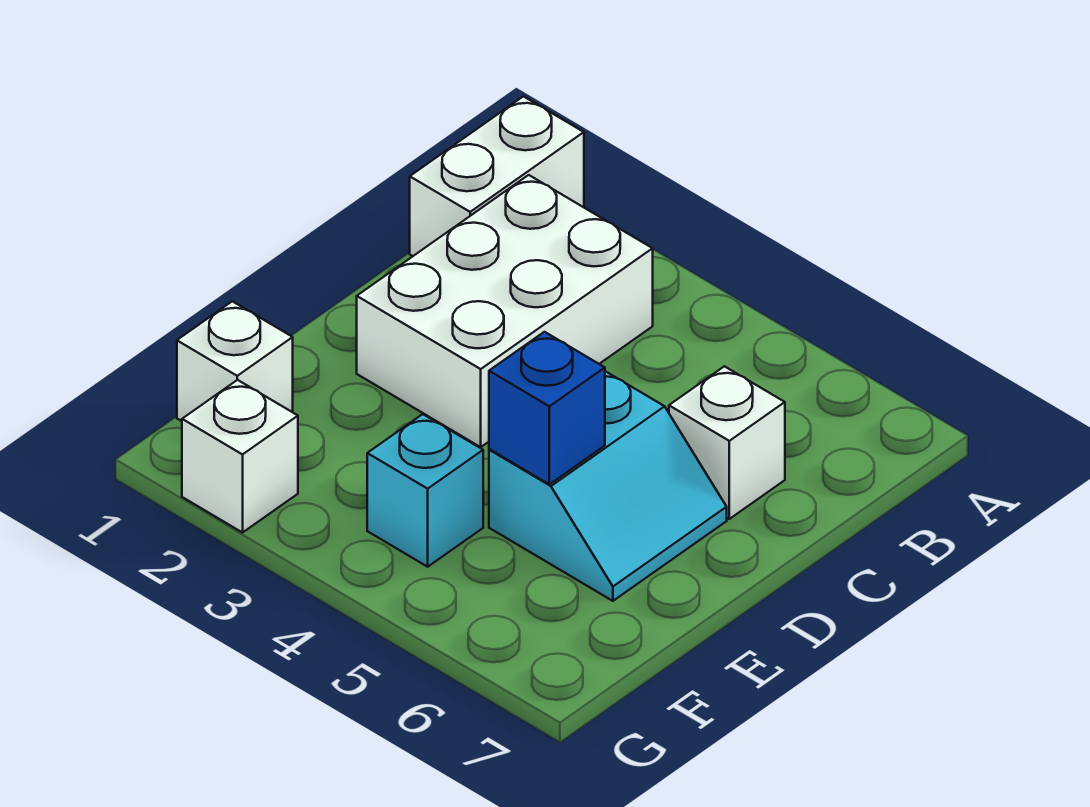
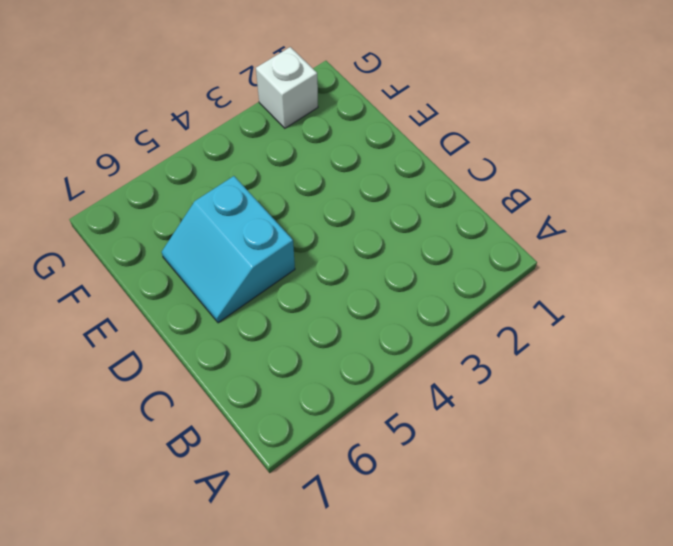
none -> white 1x2 brick [410,96,584,256]
none -> white 2x3 brick [357,175,653,447]

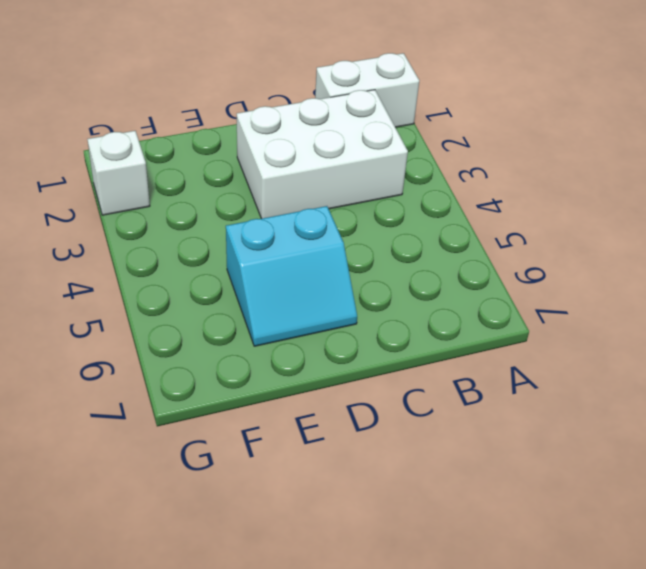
none -> white 1x1 brick [669,366,785,519]
none -> white 1x1 brick [177,301,293,421]

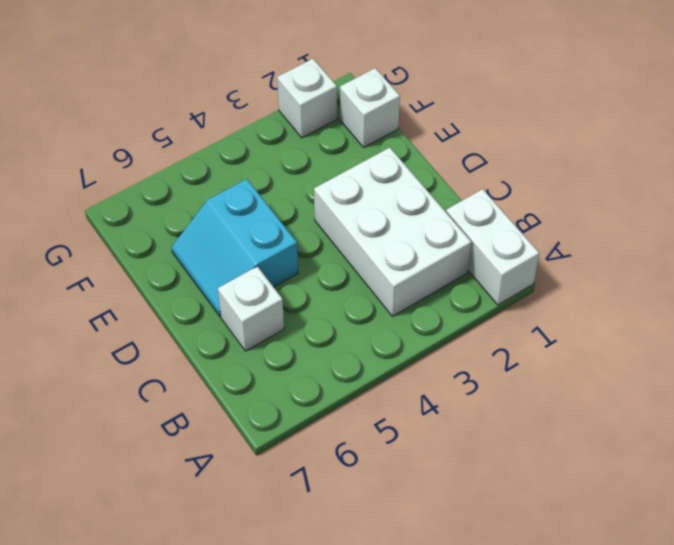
none -> cyan 1x1 brick [367,414,483,567]
none -> blue 1x1 brick [489,332,605,484]

